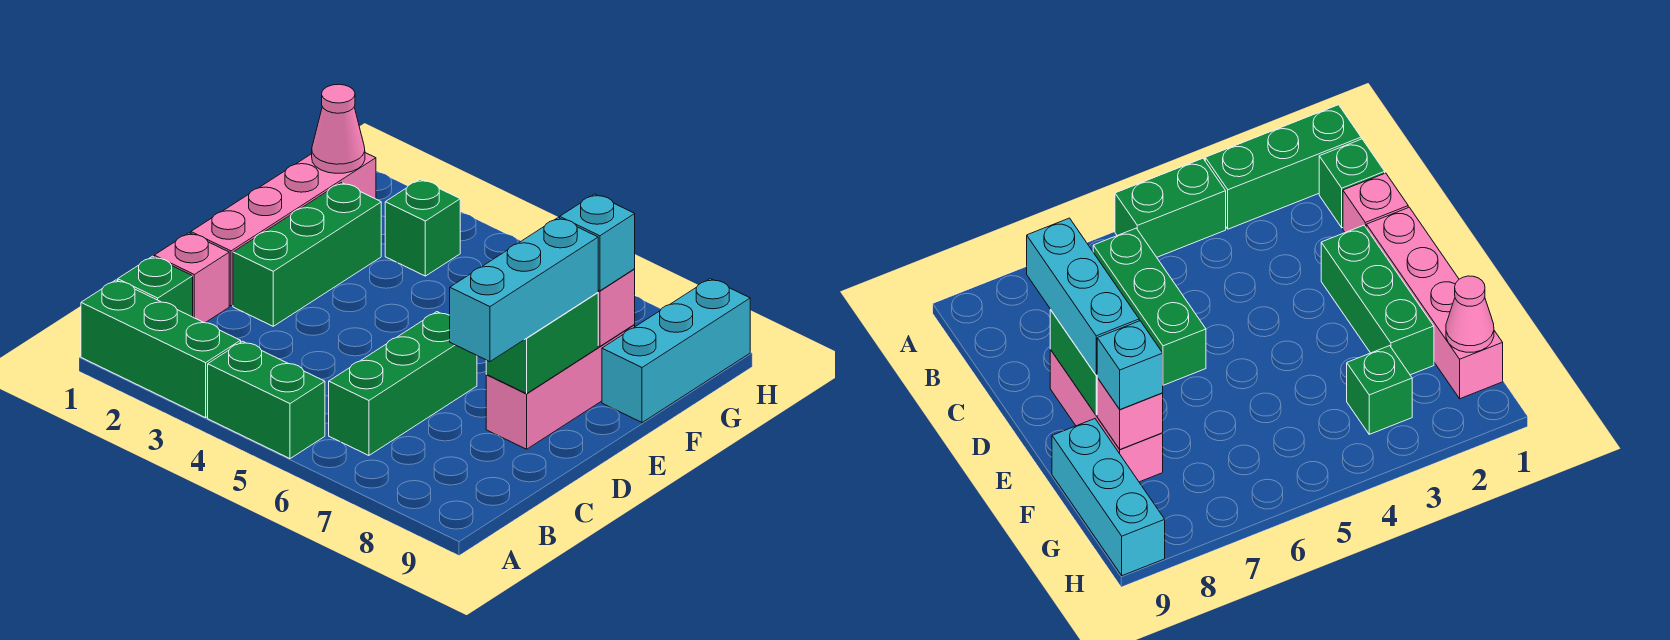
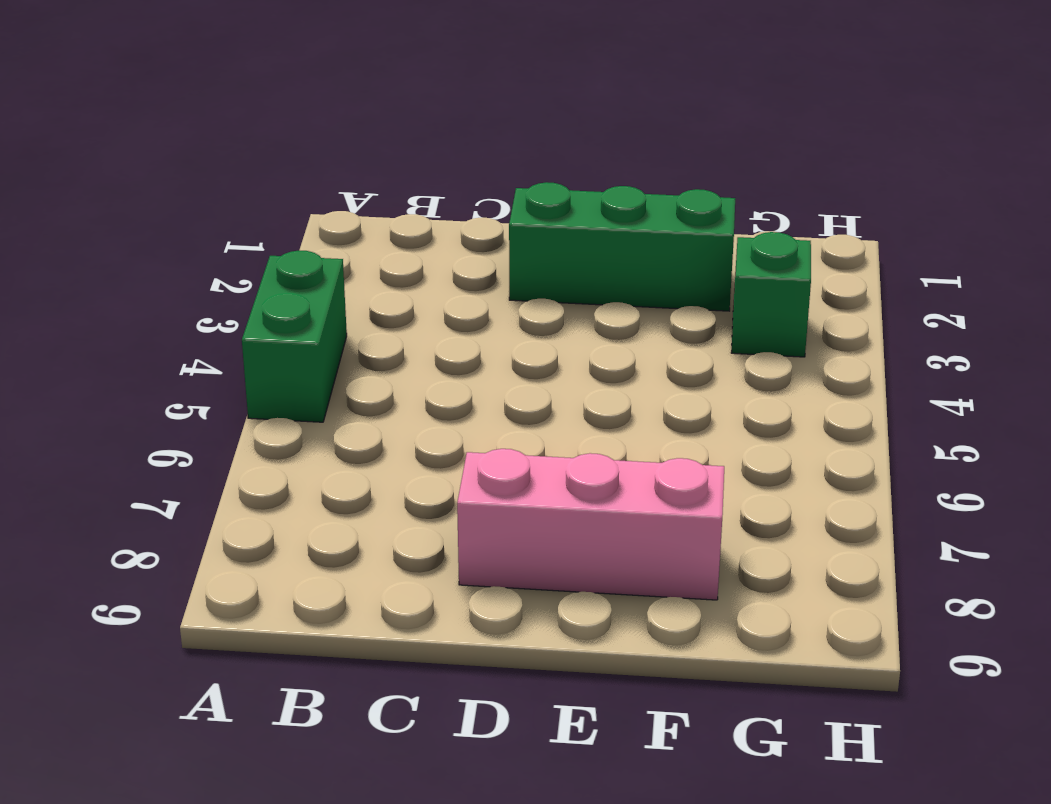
none -> green 1x3 brick [81,280,241,418]
none -> green 1x1 brick [118,256,193,317]
none -> green 1x3 brick [329,312,477,455]

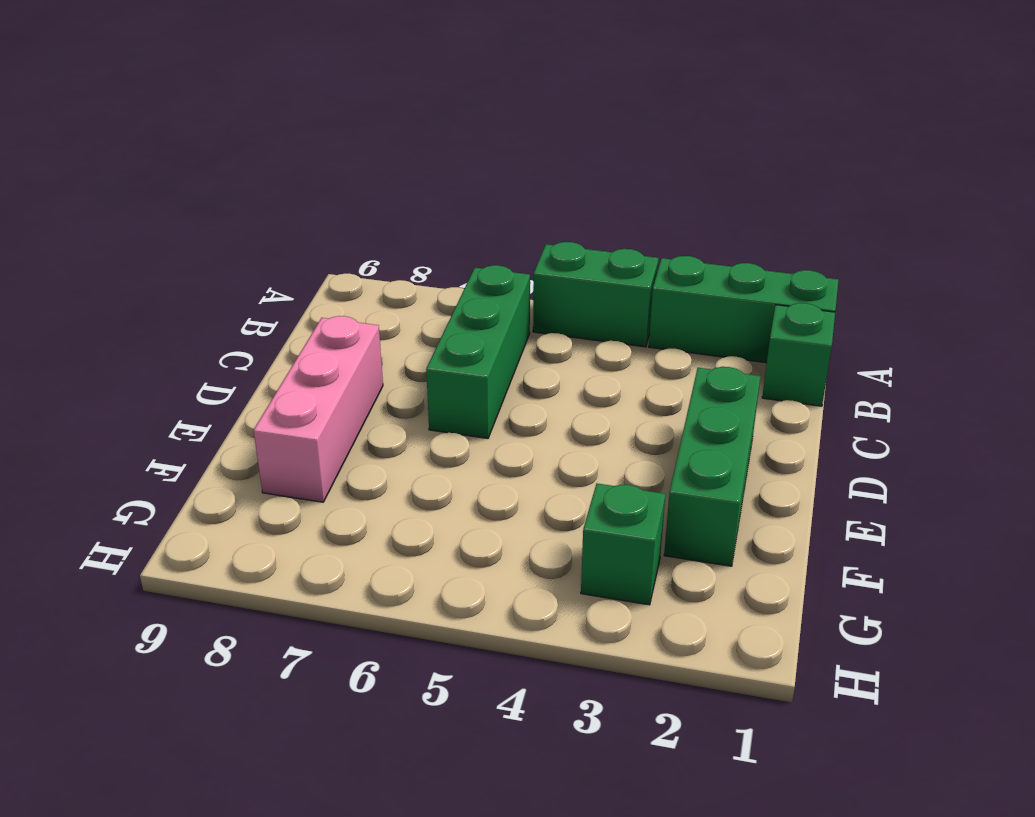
none -> pink 1x1 brick [154,233,229,323]
none -> pink 1x4 brick [191,153,376,306]
none -> cyan 1x3 brick [602,279,750,423]

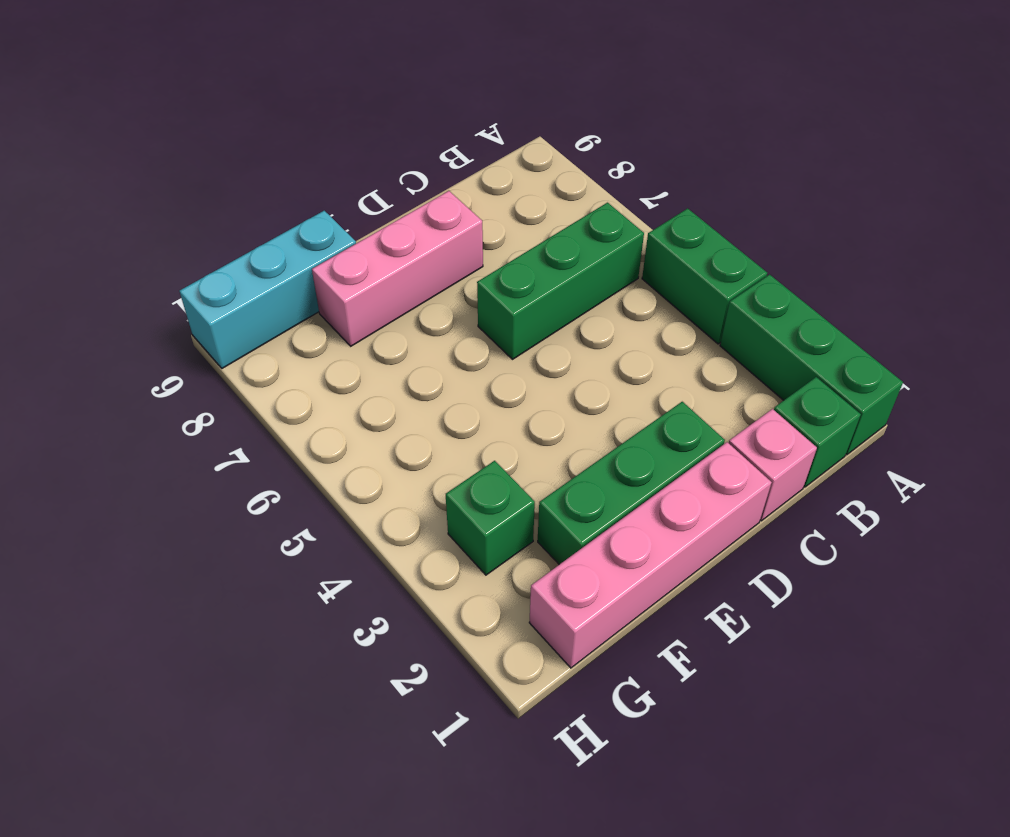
none -> green 1x2 brick [486,293,598,394]
none -> pink 1x1 brick [598,269,635,346]
none -> pink 1x1 cone [312,84,365,173]

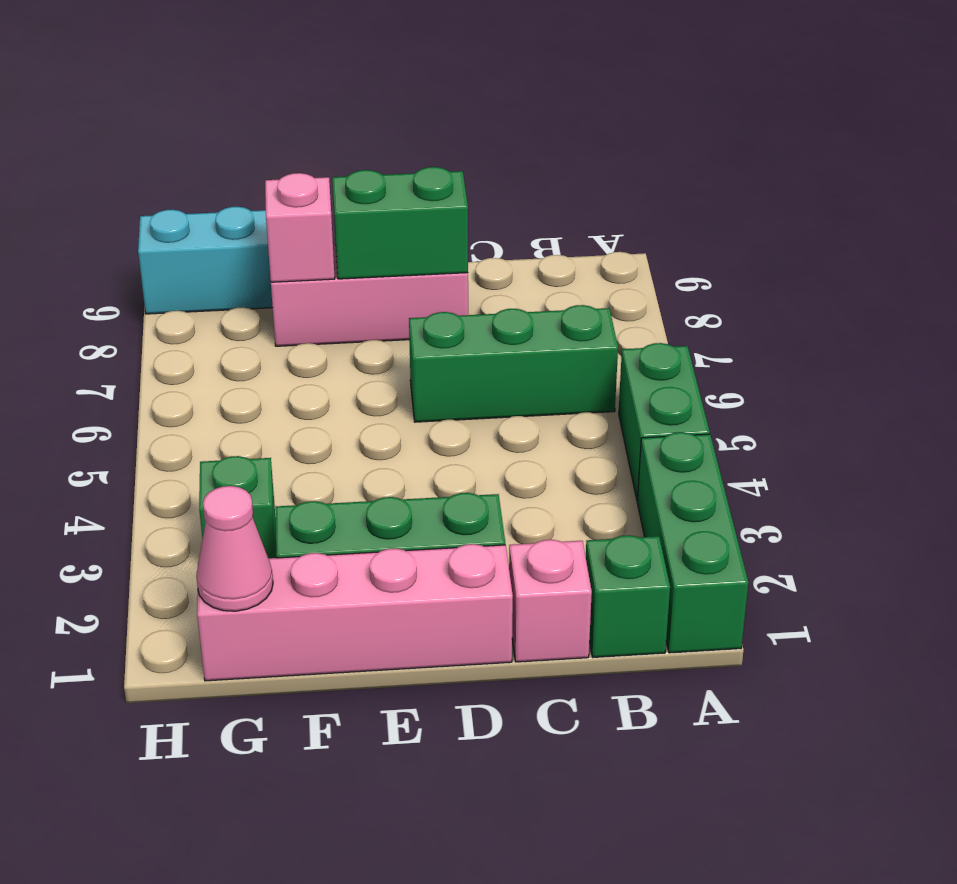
none -> cyan 1x3 brick [450,218,598,362]
none -> cyan 1x1 brick [560,194,635,291]

